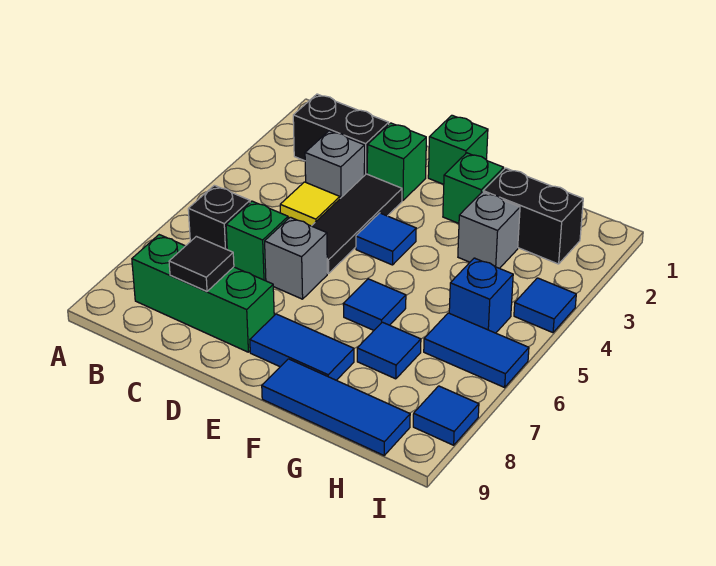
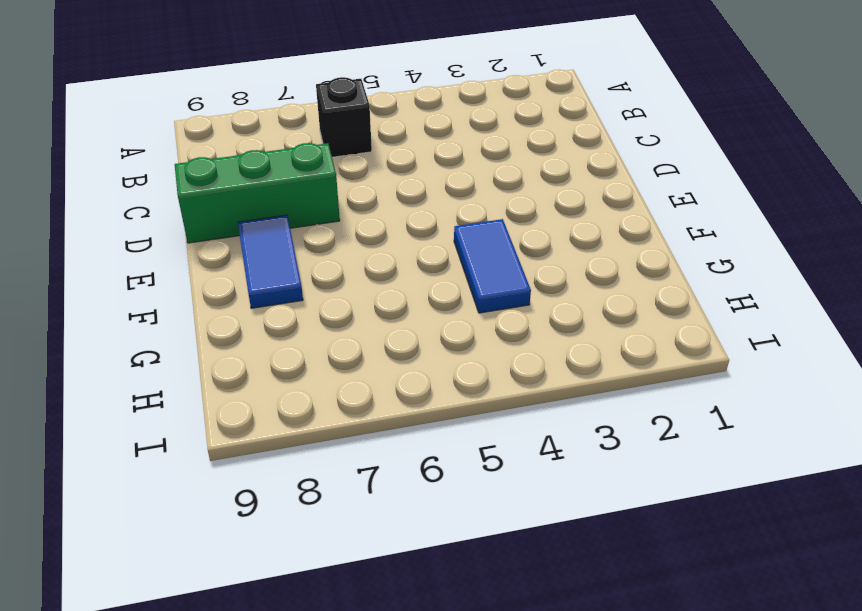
green 1x3 brick [175,143,340,243] -> green 1x3 brick turned to [132,235,274,352]
blue 1x2 tile [454,219,531,313] -> blue 1x2 tile moved to [424,313,529,387]
none -> black 1x2 brick [293,94,389,176]
none -> grey 1x1 brick [305,131,365,198]
none -> yellow 1x1 tile [280,182,340,226]

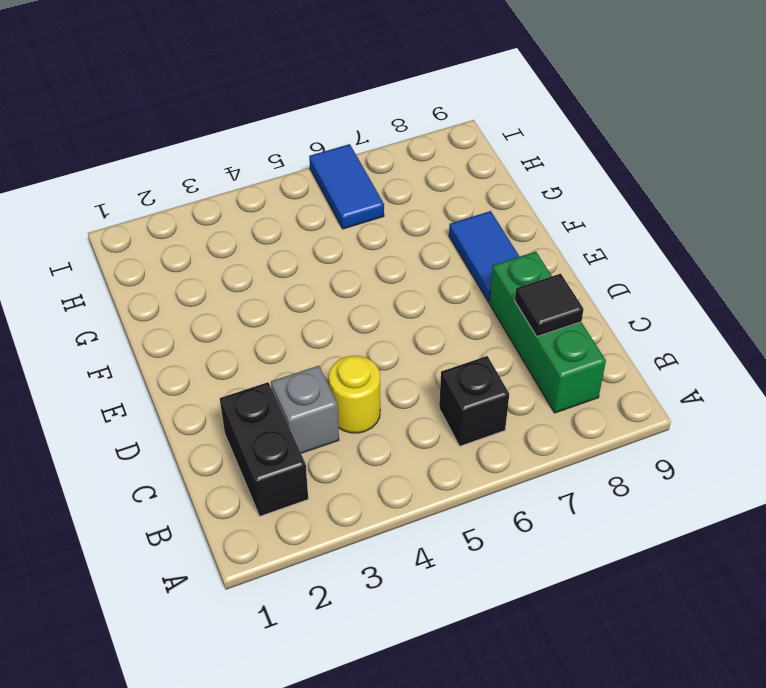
yellow 1x1 round brick [329,356,380,433] -> yellow 1x1 tile [280,182,340,226]
none -> green 1x1 brick [226,201,288,281]
none -> green 1x1 brick [367,123,426,201]
none -> black 1x3 tile [312,174,402,274]

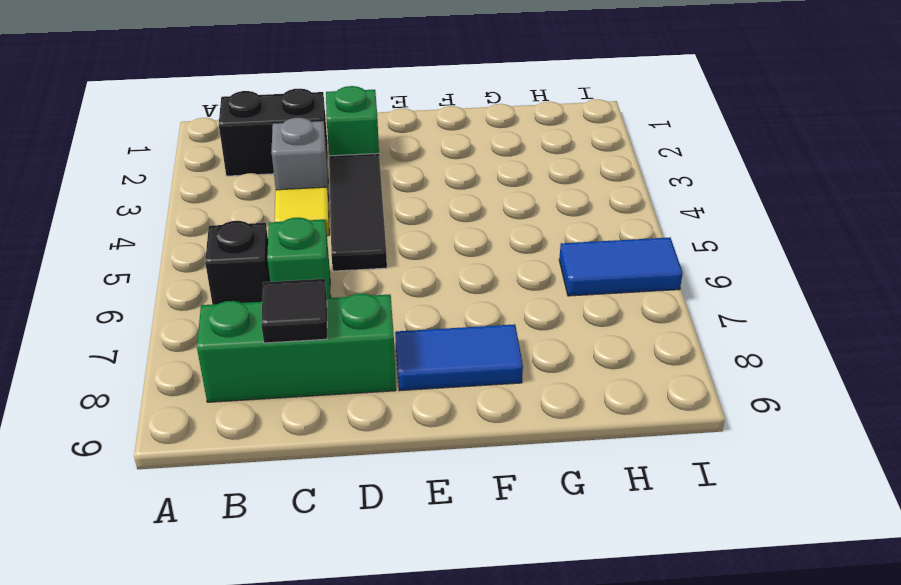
none -> grey 1x1 brick [265,217,327,299]
none -> green 1x1 brick [428,115,488,184]
none -> blue 1x1 tile [356,213,416,265]

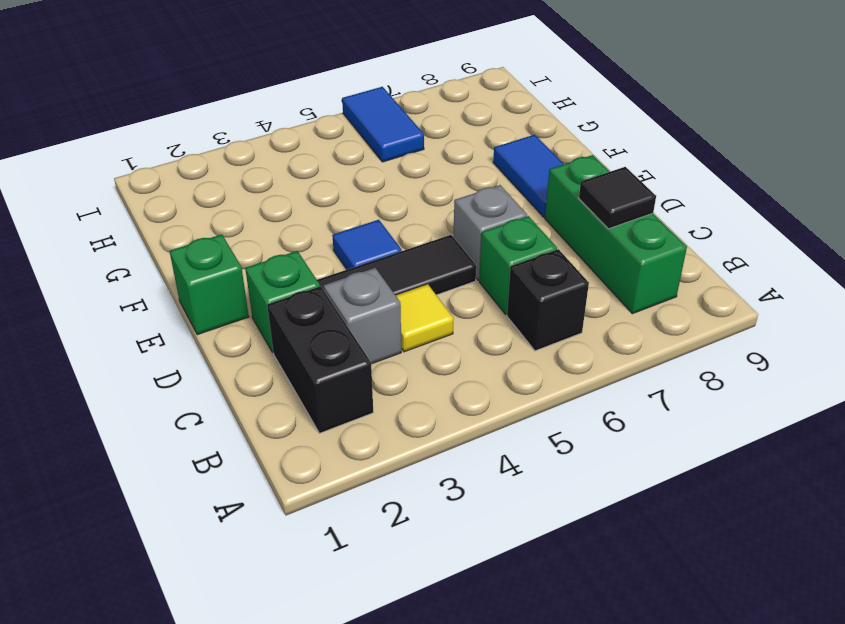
none -> green 1x1 brick [443,153,504,223]
none -> blue 1x1 tile [343,279,406,330]
none -> blue 1x3 tile [262,359,410,455]

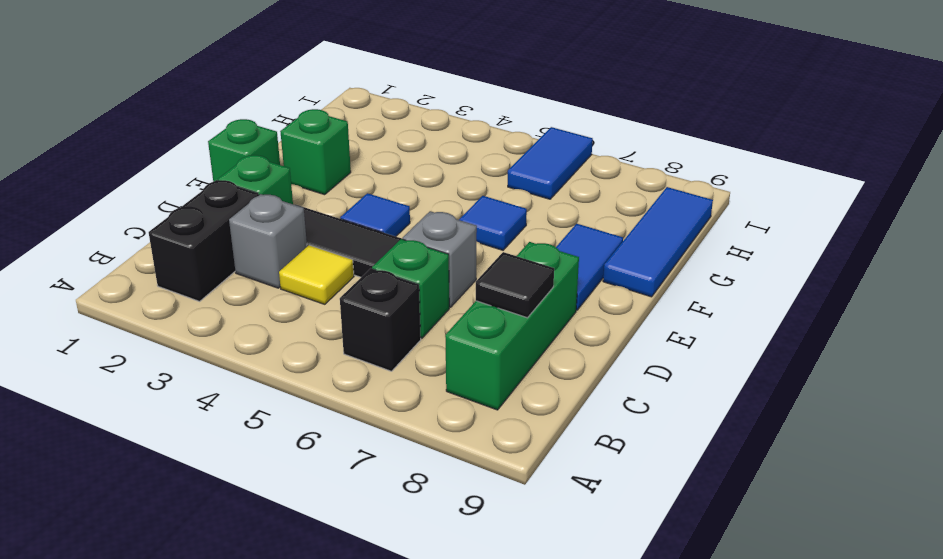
none -> black 1x2 brick [483,168,583,264]
none -> grey 1x1 brick [458,192,520,268]
none -> blue 1x1 tile [357,322,421,379]

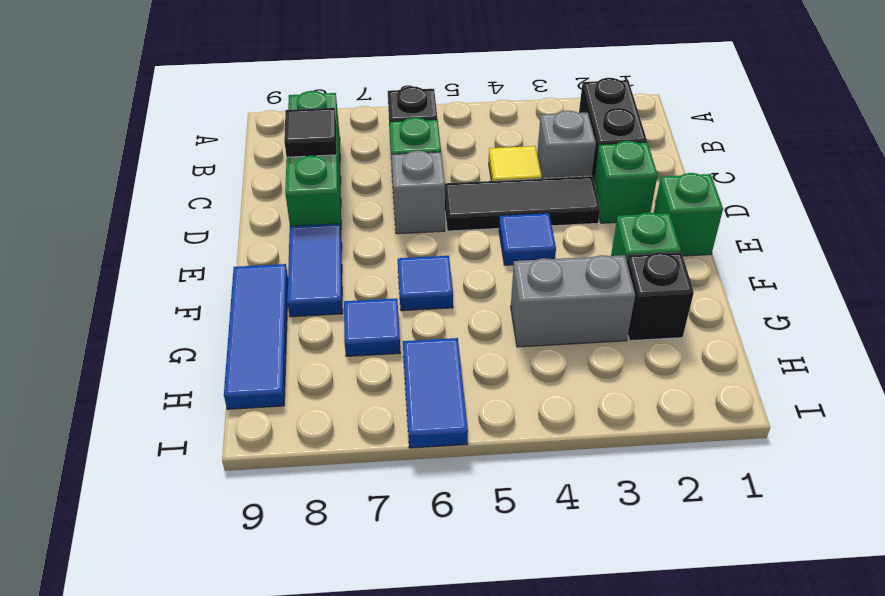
black 1x1 brick [627,252,694,341] -> black 1x2 brick [483,168,583,264]
grey 1x2 brick [511,255,635,347] -> grey 1x1 brick [458,192,520,268]
none -> blue 1x1 brick [449,258,513,333]
none -> blue 1x1 tile [514,278,576,333]
none -> blue 1x1 tile [413,386,479,445]

